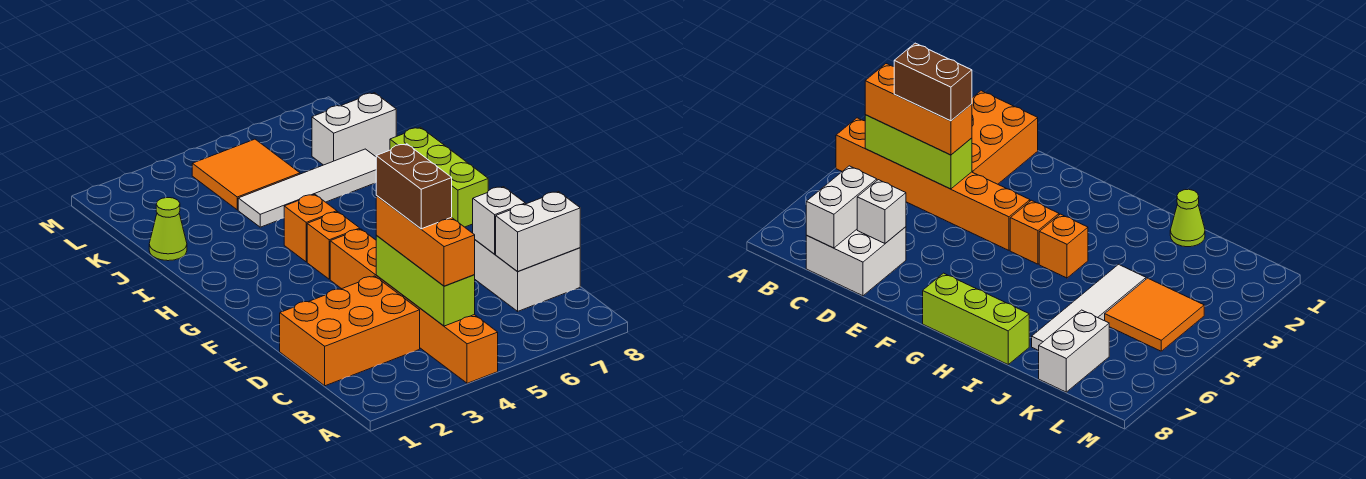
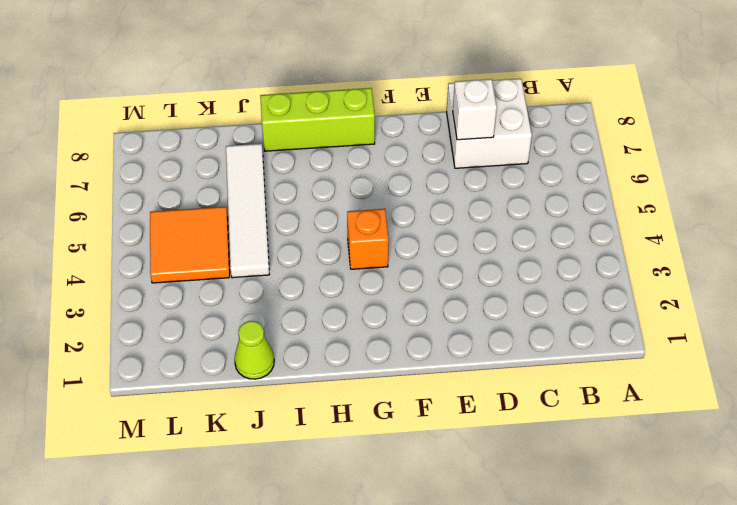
none -> orange 1x6 brick [330,229,498,383]
none -> orange 2x3 brick [280,276,420,386]
none -> orange 1x1 brick [284,194,337,262]

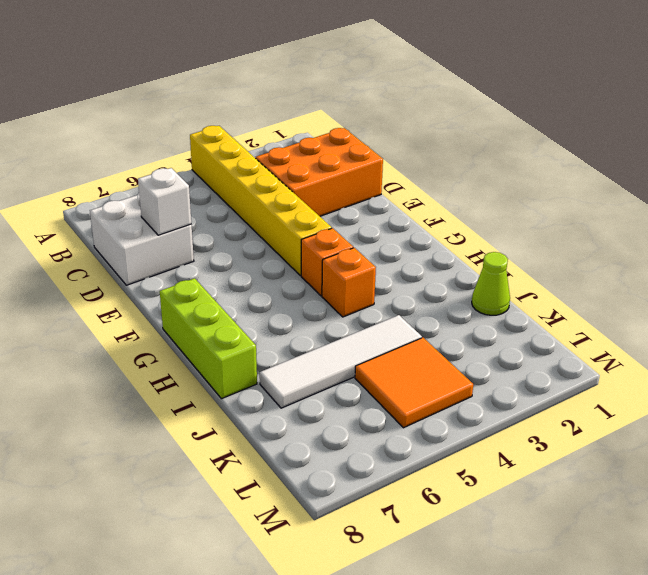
yellow 1x6 brick [190,126,332,275] -> orange 1x6 brick [330,229,498,383]
none -> white 1x2 brick [312,93,396,165]
none -> lime 1x3 brick [376,235,475,326]
none -> white 1x2 brick [496,192,580,272]

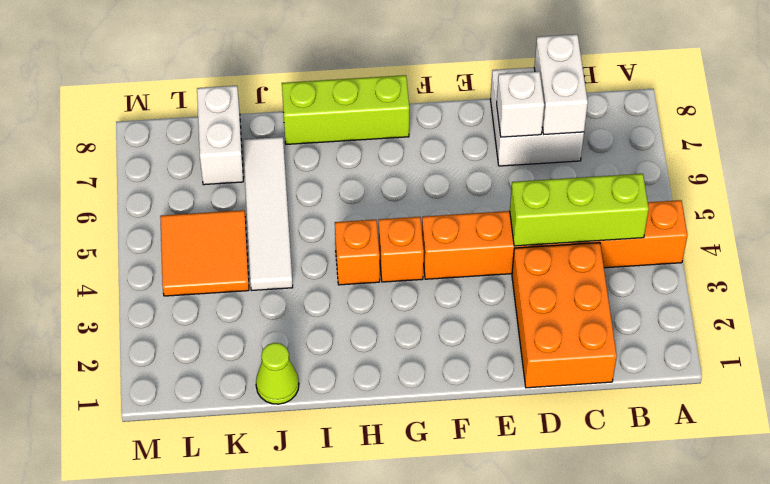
none -> orange 1x3 brick [376,196,475,286]
none -> brown 1x2 brick [376,144,452,229]

